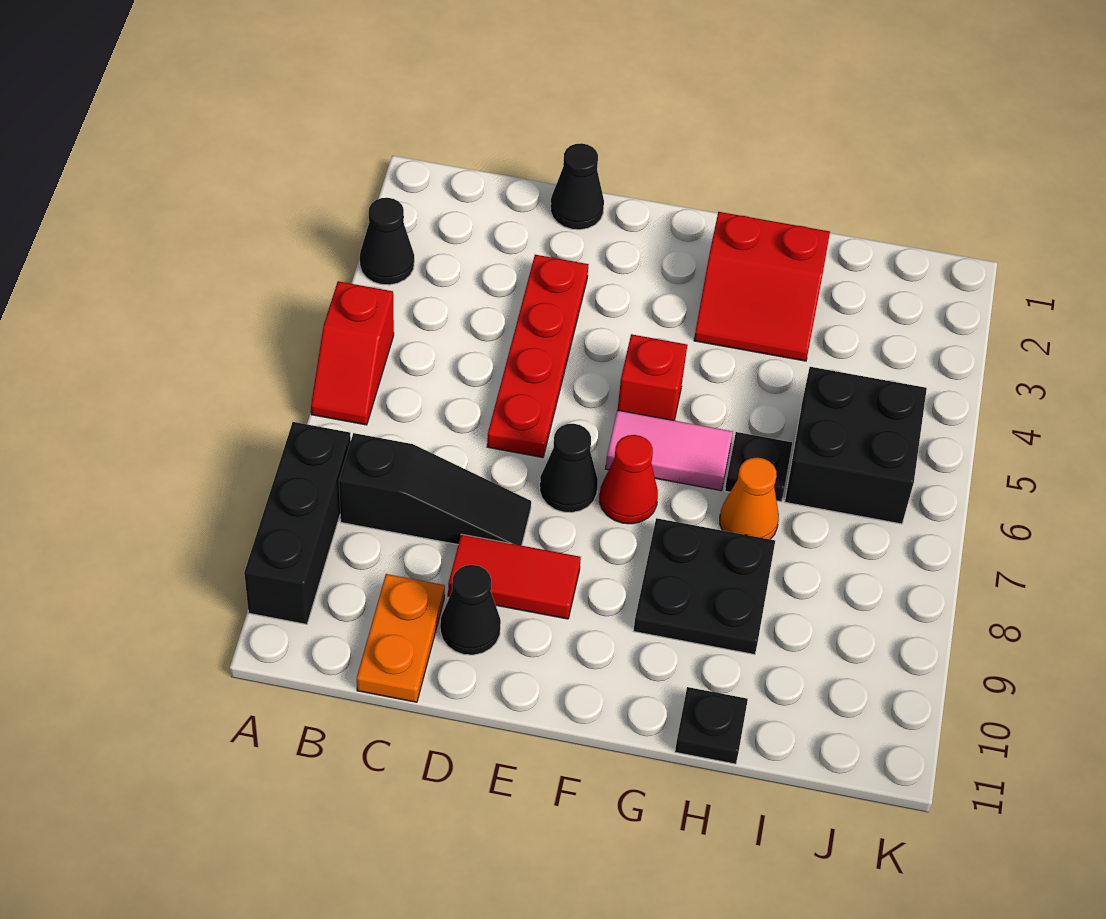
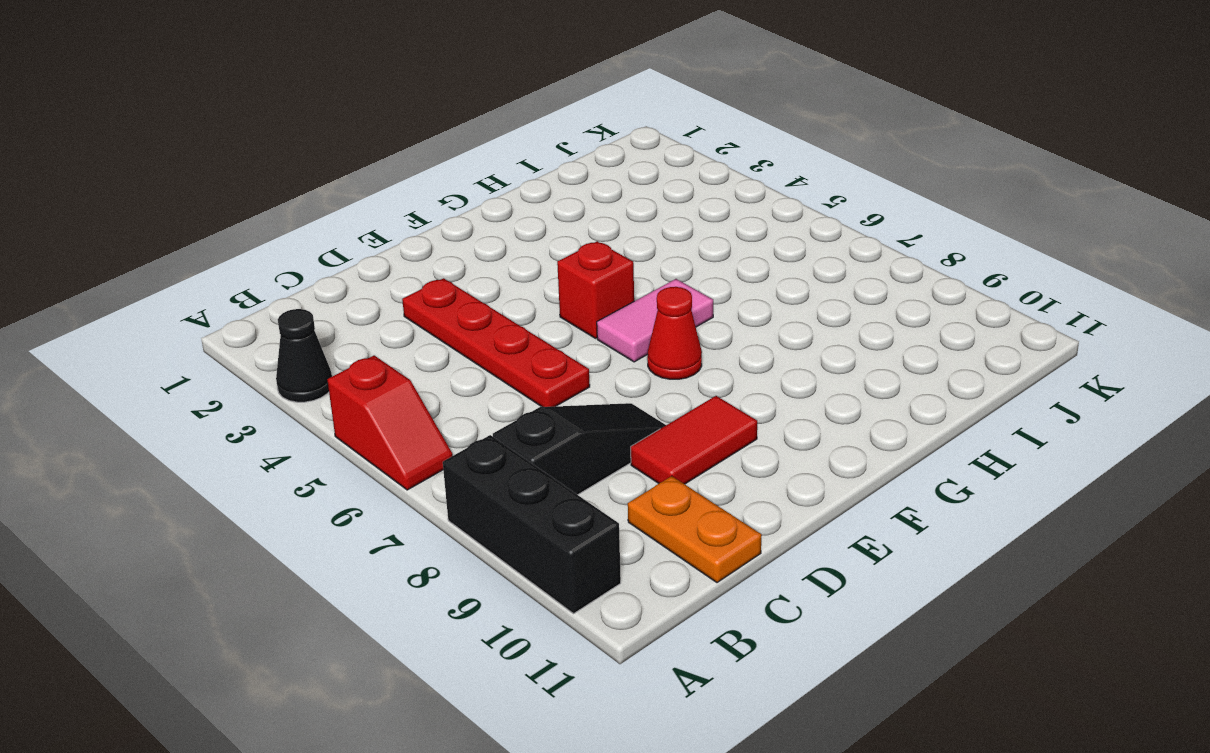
none -> black 1x1 cone [550,143,604,230]
none -> black 1x1 cone [440,565,501,655]
none -> black 1x1 cone [540,424,598,513]

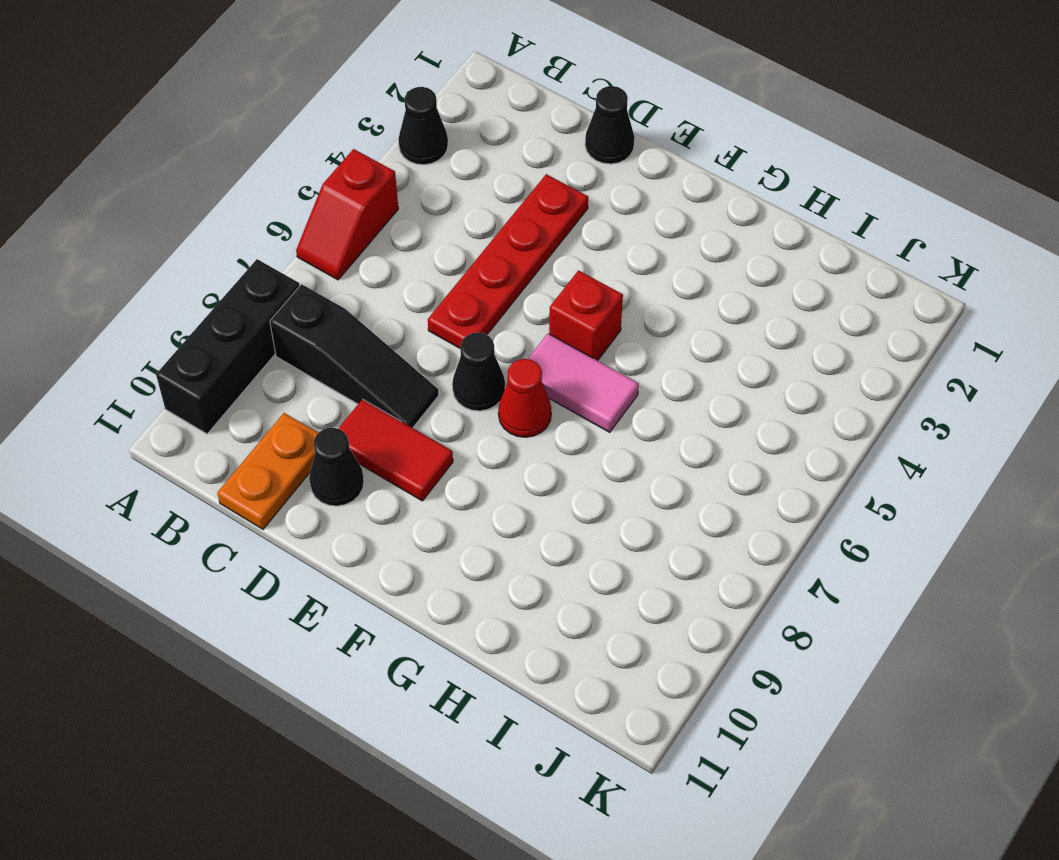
none -> red 2x2 slope [694,212,830,361]
none -> black 2x2 plate [634,518,775,655]
none -> black 1x1 plate [725,432,792,502]

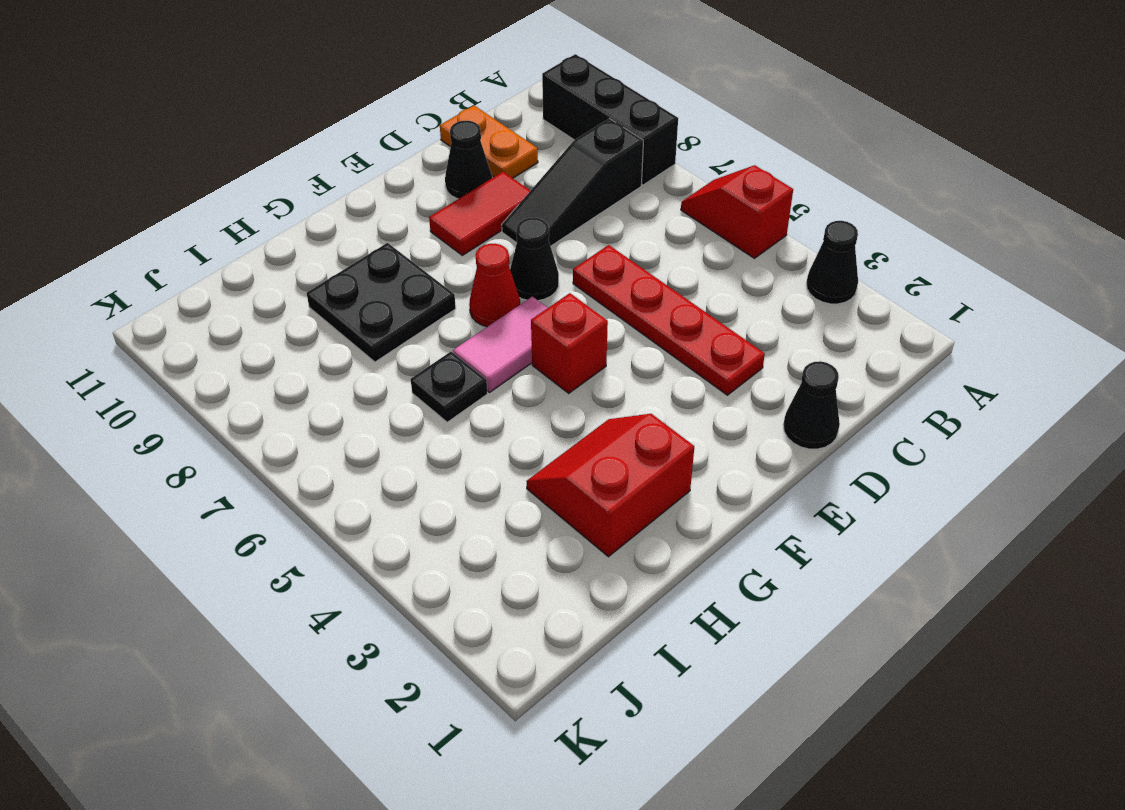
none -> orange 1x1 cone [720,457,779,539]
none -> black 1x1 plate [675,687,748,764]
none -> black 2x2 brick [785,367,927,524]

